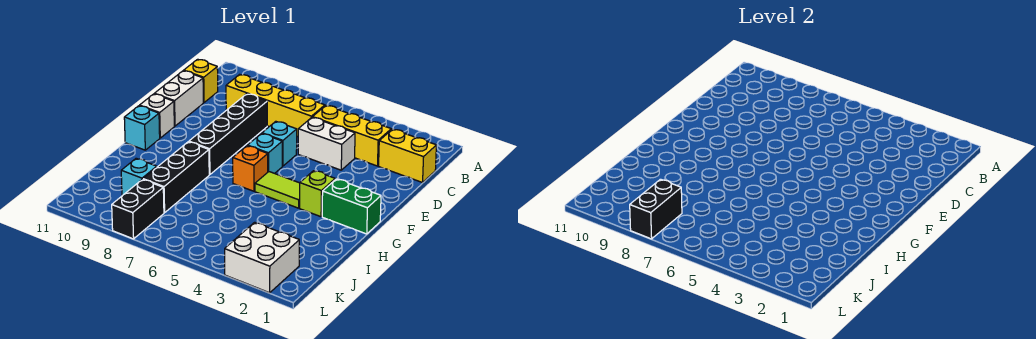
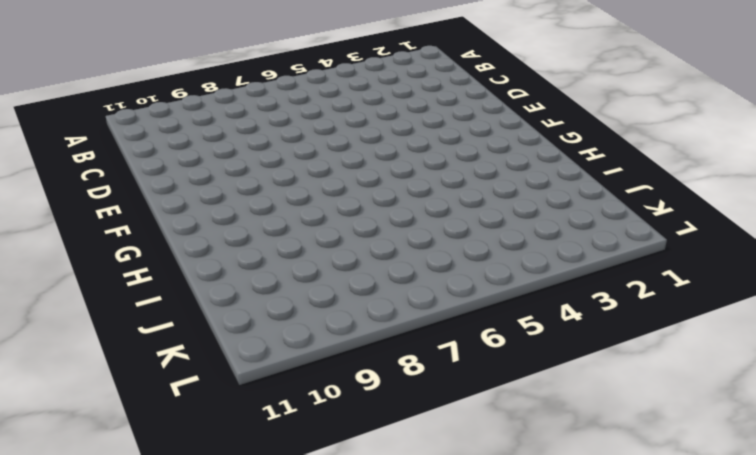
none -> yellow 1x2 brick [379,129,436,183]
none -> yellow 1x3 brick [313,105,391,166]
none -> yellow 1x4 brick [226,74,325,137]

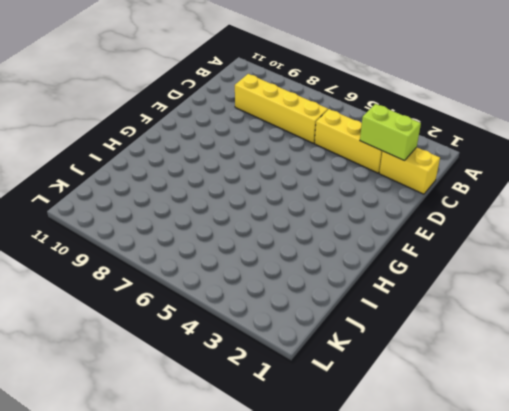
lime 1x2 brick [360,104,421,160] -> none
none -> yellow 1x1 brick [184,59,218,103]
none -> white 1x2 brick [298,117,355,170]
none -> black 1x4 brick [189,94,267,175]

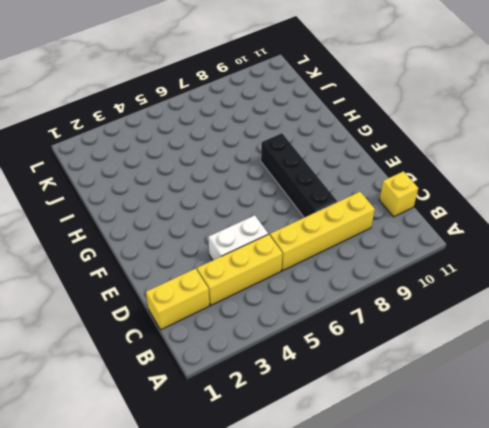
none -> white 1x2 brick [154,71,203,126]
none -> cyan 1x1 brick [262,121,297,166]
none -> cyan 1x1 brick [247,134,282,173]

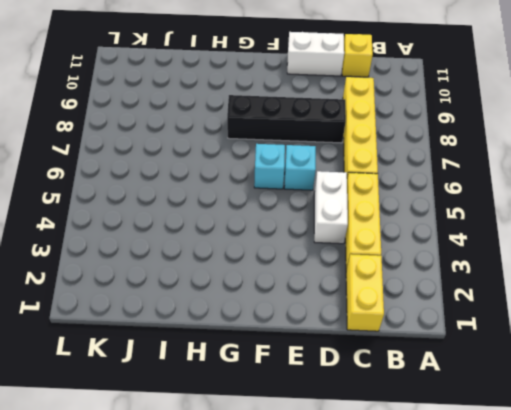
none -> white 1x1 brick [140,94,174,138]
none -> green 1x2 brick [322,179,381,234]
none -> lime 1x1 brick [300,171,335,217]

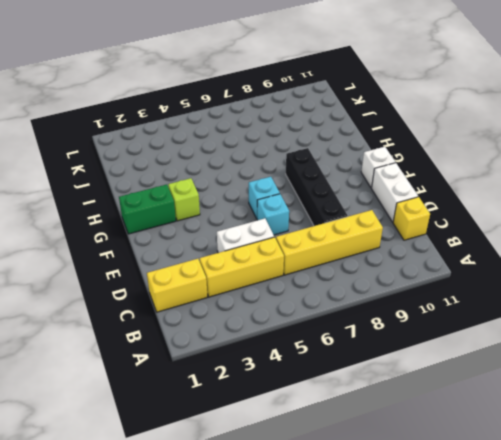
none -> lime 1x2 tile [255,172,300,208]
none -> orange 1x1 brick [233,146,268,191]
none -> cyan 1x1 brick [124,106,160,150]

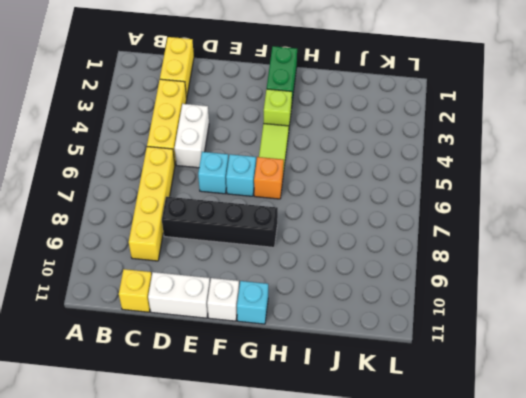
none -> black 1x3 brick [143,142,209,213]
none -> cyan 1x1 brick [121,158,157,196]
none -> white 2x2 brick [225,222,299,293]

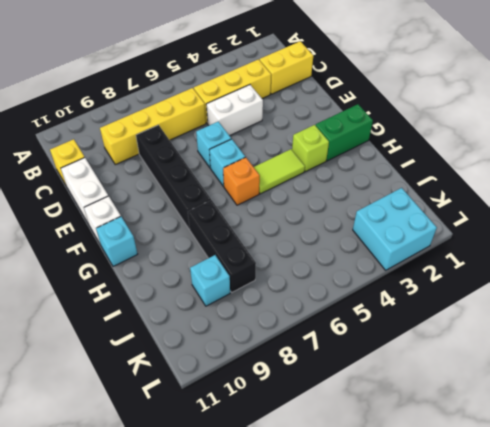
cyan 2x2 brick [353,188,437,270] -> white 2x2 brick [225,222,299,293]
none -> black 1x2 brick [112,179,164,239]
none -> black 1x2 brick [630,179,682,239]

